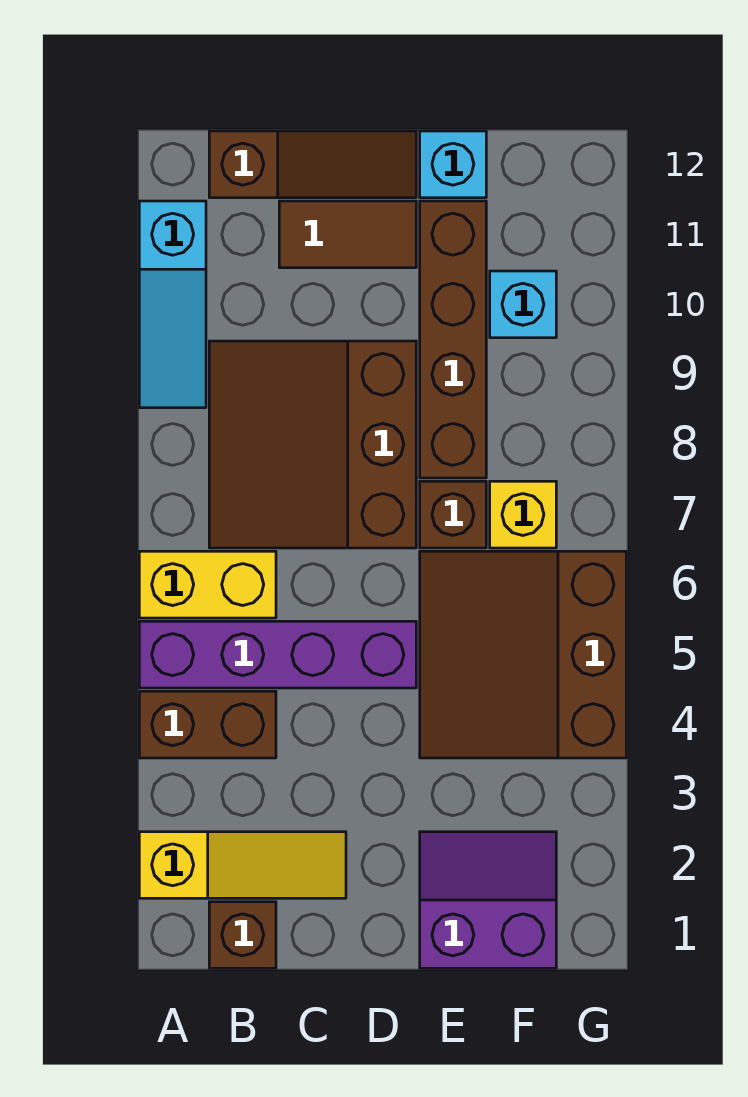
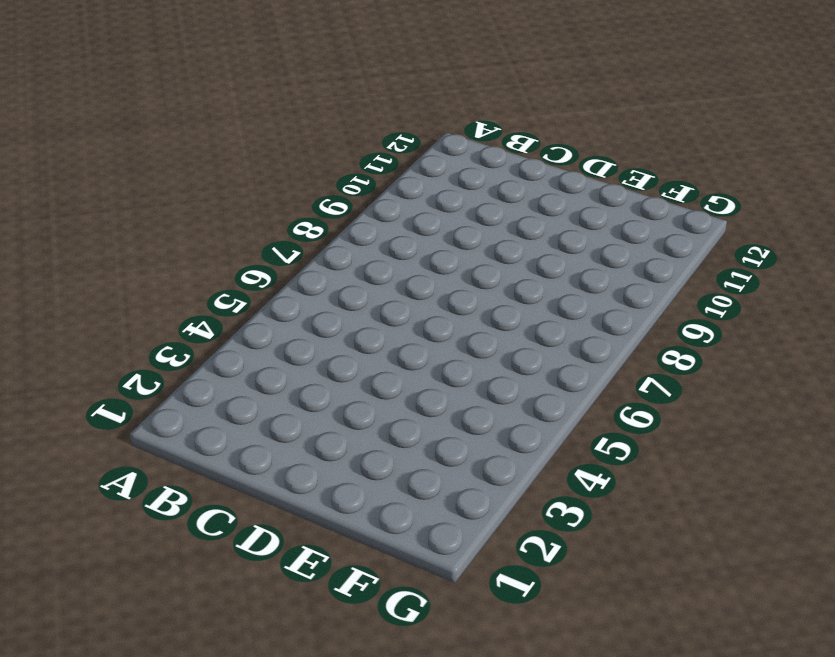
none -> yellow 1x3 slope [139,832,346,898]
none -> brown 1x2 brick [139,691,276,758]
none -> purple 1x4 brick [139,621,416,688]

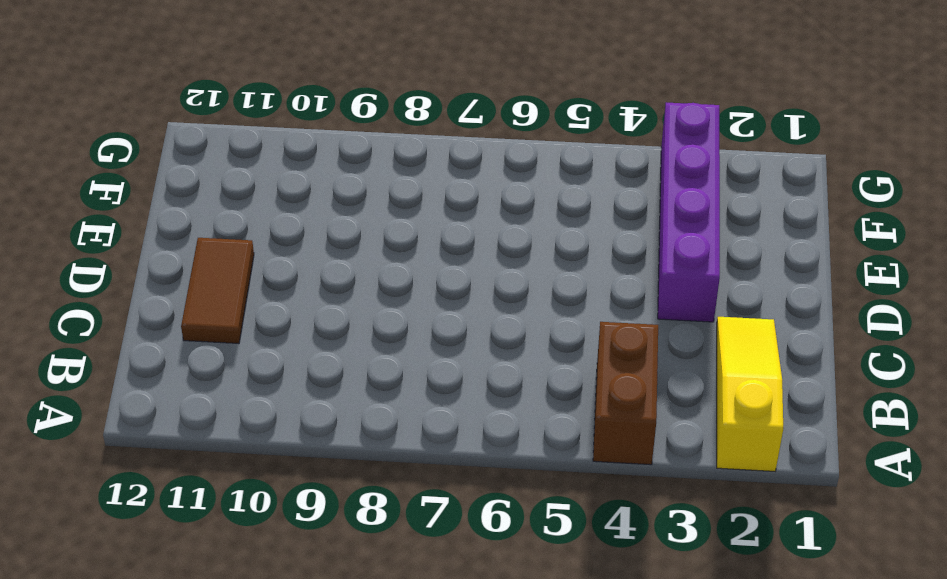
purple 1x4 brick [658,102,720,322] -> purple 1x4 brick moved to [139,621,416,688]
none -> yellow 1x2 brick [139,551,276,618]
none -> cyan 1x3 slope [139,201,206,408]
none -> brown 1x1 brick [209,902,276,968]

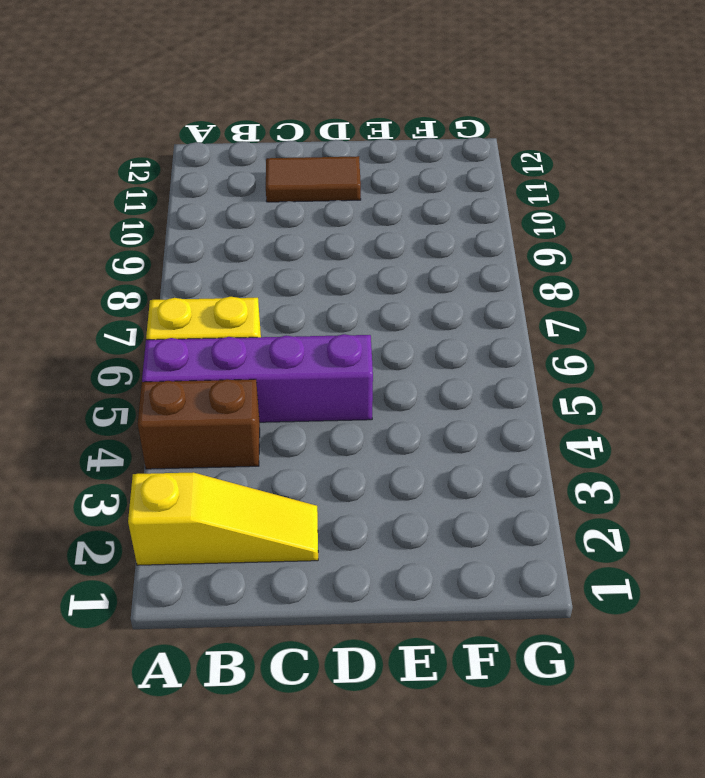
none -> cyan 1x3 slope [139,201,206,408]
none -> brown 1x1 brick [209,902,276,968]
none -> brown 3x3 slope [209,341,416,548]

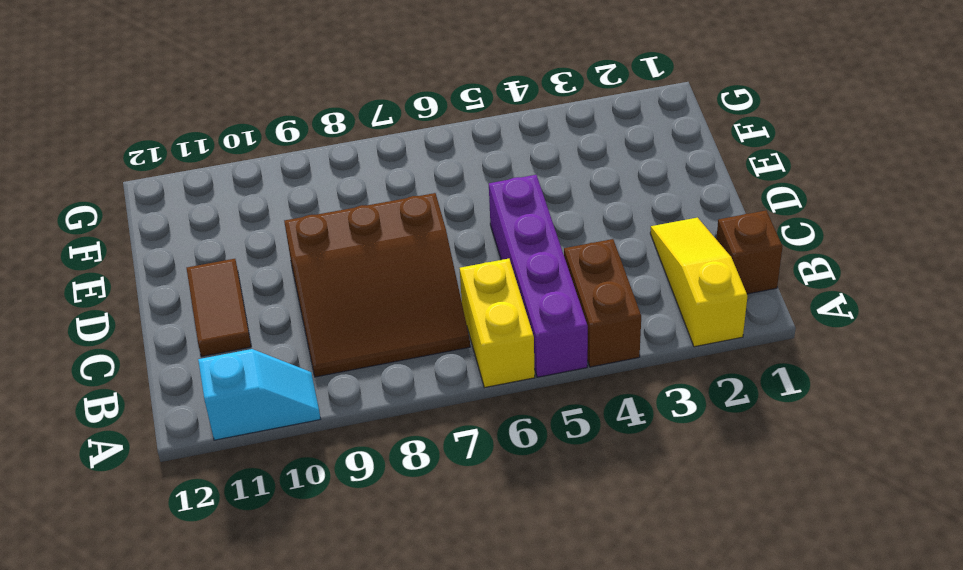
cyan 1x2 slope [198,349,321,440] -> cyan 1x3 slope [139,201,206,408]
none -> brown 1x3 slope [209,131,416,198]
none -> purple 2x2 slope [420,832,556,968]
none -> brown 3x3 slope [420,551,626,758]

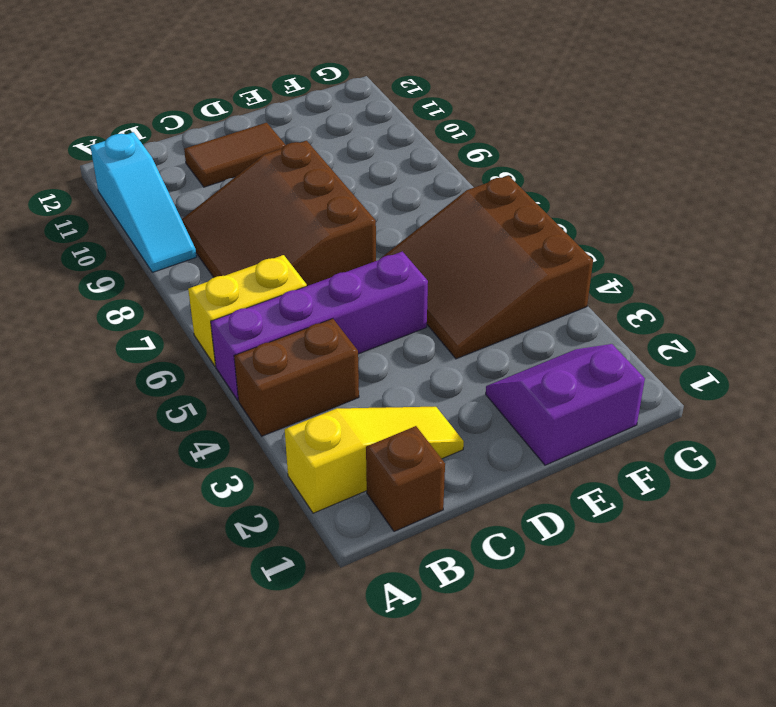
none -> brown 1x3 slope [209,131,416,198]
none -> brown 1x1 brick [420,481,486,548]
none -> brown 1x4 brick [420,201,486,478]

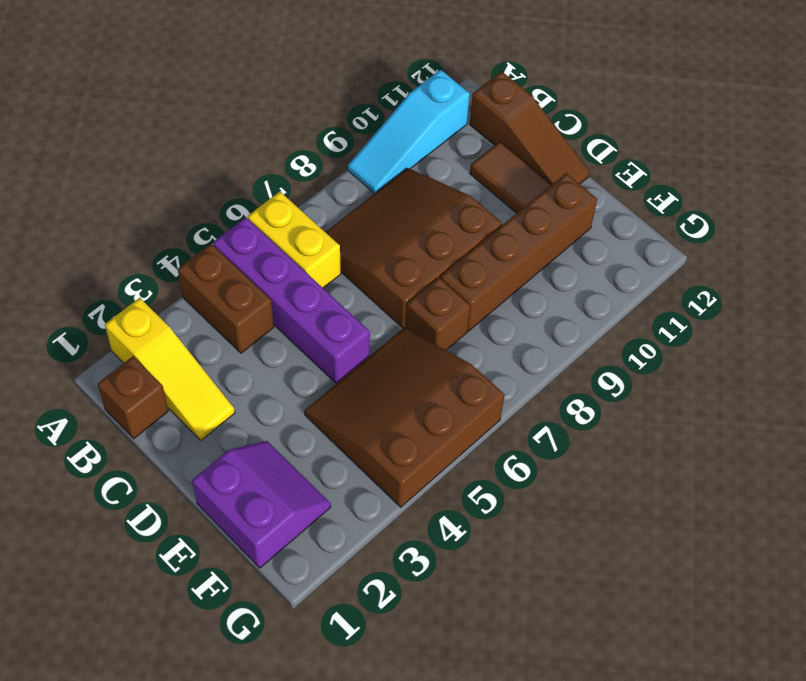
none -> cyan 1x1 brick [420,131,486,198]
none -> yellow 1x1 brick [490,481,556,548]
none -> cyan 1x1 brick [490,271,556,338]

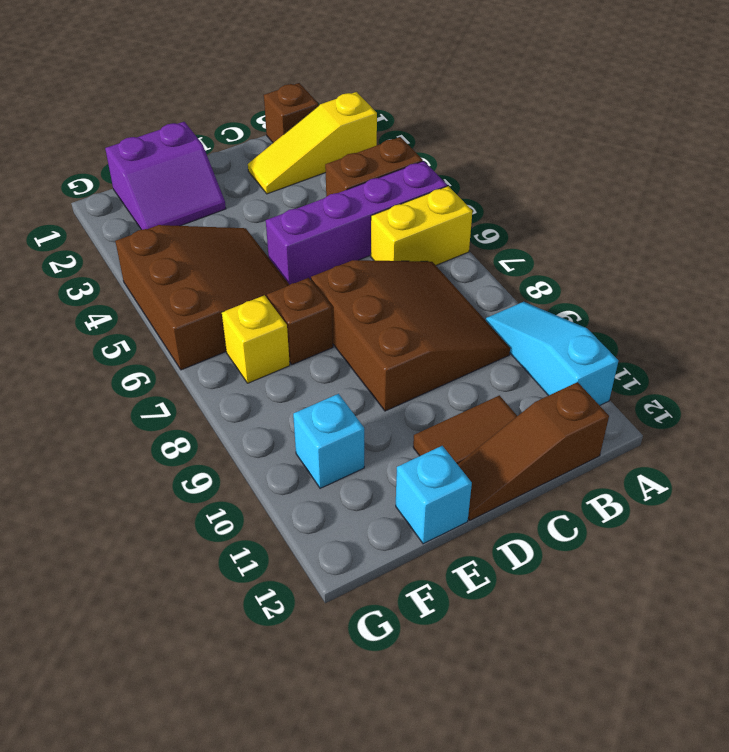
none -> brown 1x4 brick [420,201,486,478]

